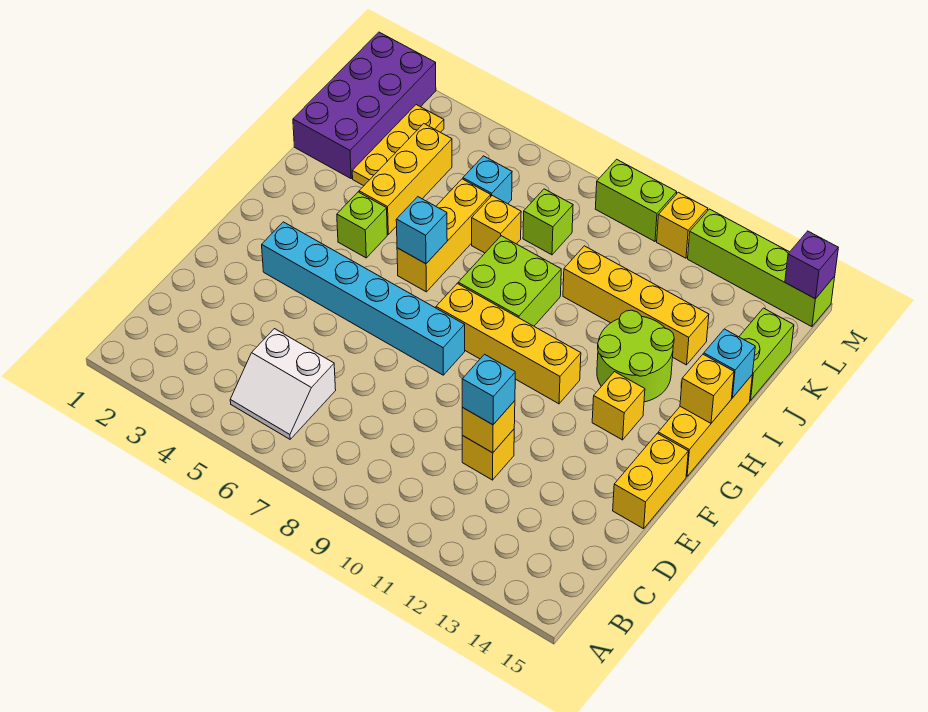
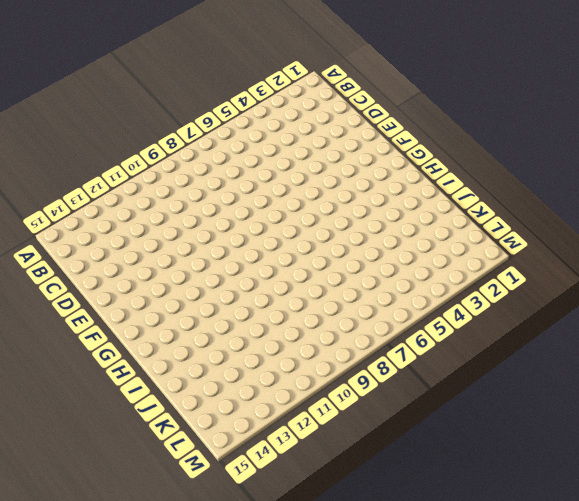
none -> white 2x2 slope [230,329,336,439]
none -> yellow 1x1 brick [462,429,514,480]
none -> yellow 1x2 brick [613,433,688,529]

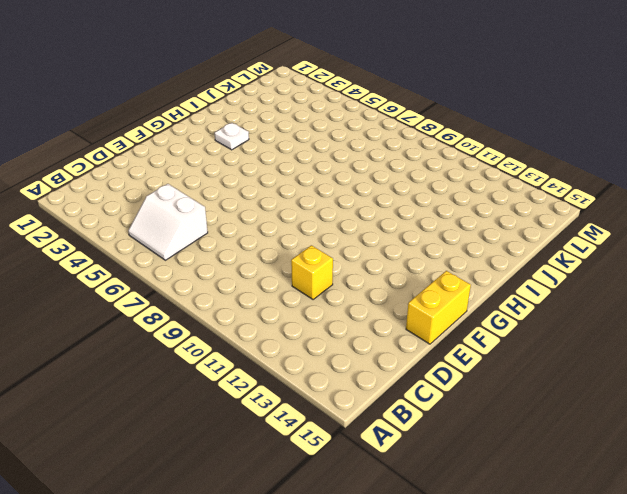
white 1x1 plate [215,123,249,150] -> none
none -> cyan 1x6 brick [262,222,465,375]
none -> yellow 1x4 brick [436,283,581,404]
none -> yellow 1x1 brick [592,372,645,440]

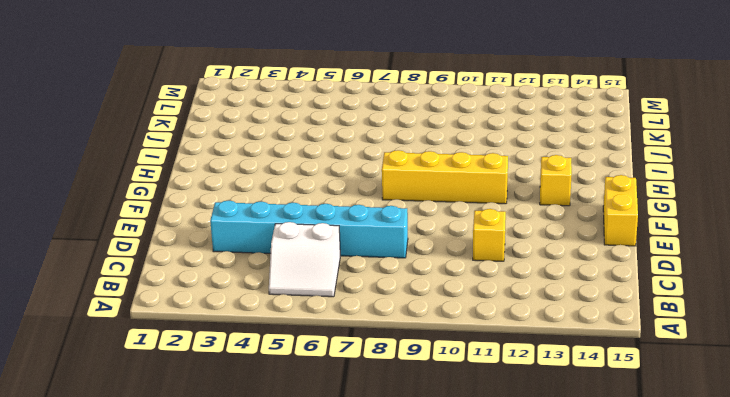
cyan 1x6 brick [210,201,408,258] -> cyan 1x6 brick moved to [262,222,465,375]
none -> yellow 1x3 brick [658,375,752,476]
none -> lime 1x1 brick [337,192,387,258]
none -> yellow 1x3 brick [397,179,491,292]

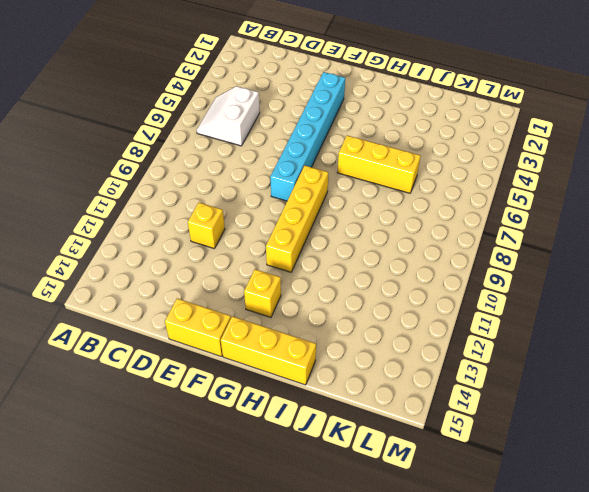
none -> lime 1x1 brick [337,192,387,258]
none -> lime 2x2 brick [458,236,561,326]
none -> lime 2x2 round brick [597,310,674,402]

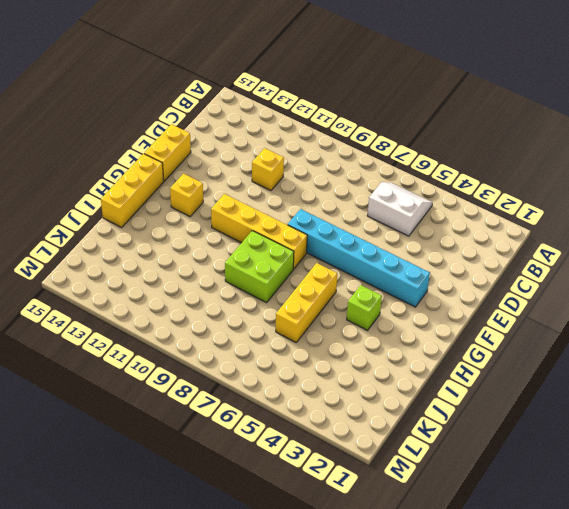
none -> lime 2x2 round brick [597,310,674,402]
none -> yellow 1x3 brick [359,124,452,234]
none -> purple 2x4 brick [293,32,436,178]

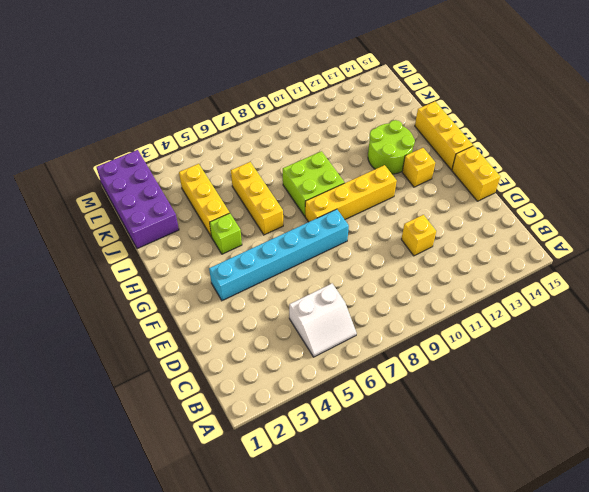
none -> yellow 1x3 plate [352,105,444,186]
none -> yellow 1x1 brick [472,196,521,253]
none -> yellow 1x4 brick [563,246,709,365]

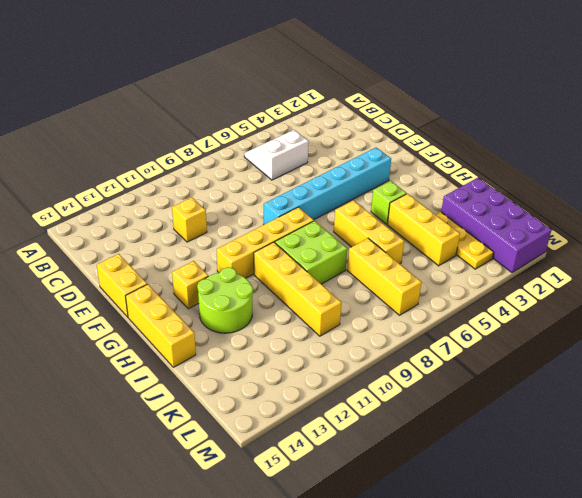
yellow 1x4 brick [254,242,341,336] -> yellow 1x4 brick turned to [563,246,709,365]
yellow 1x3 brick [347,238,422,315] -> yellow 1x1 brick [472,196,521,253]
none -> lime 1x2 brick [739,308,794,400]
none -> cyan 1x1 brick [463,156,512,204]
none -> lime 1x1 brick [523,189,573,255]

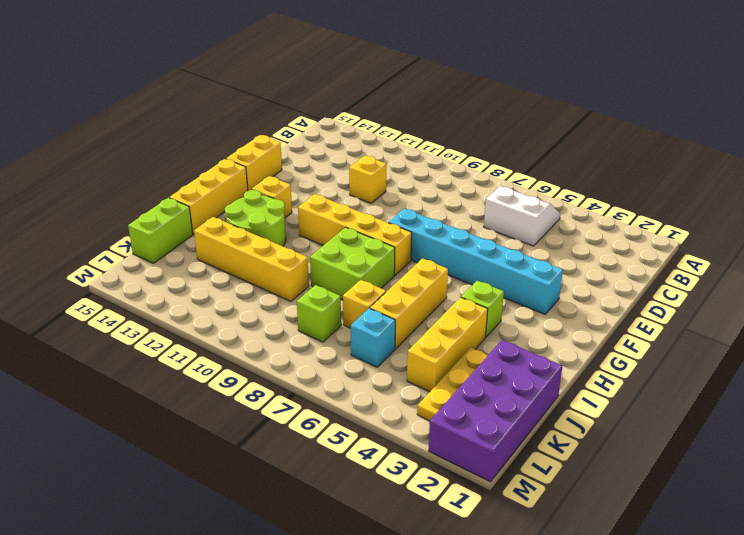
none -> lime 1x2 brick [595,159,677,241]
none -> yellow 1x1 brick [657,192,708,258]
none -> lime 1x4 brick [688,209,835,327]

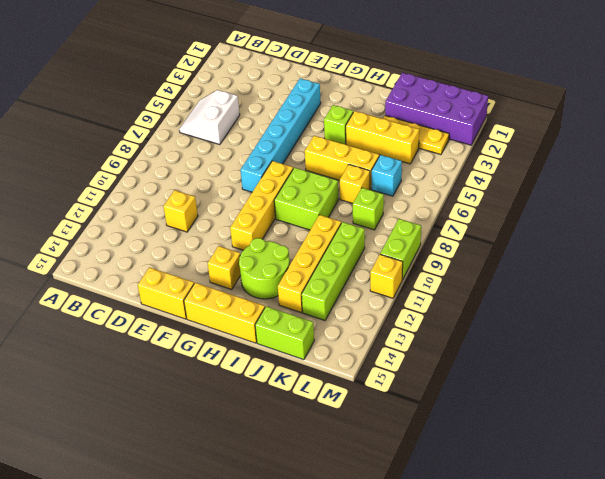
lime 1x4 brick [302,222,365,320] -> lime 1x4 brick moved to [688,209,835,327]
none -> yellow 1x1 brick [462,401,515,453]
none -> cyan 1x1 brick [396,197,447,264]
none -> yellow 1x1 brick [680,354,734,423]

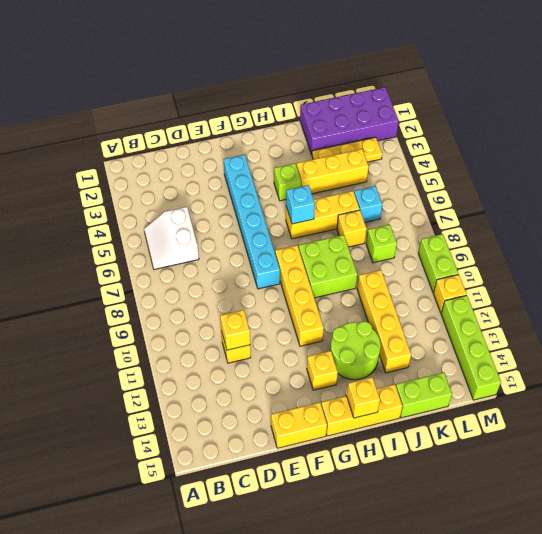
none -> cyan 1x1 brick [704,329,755,398]
none -> purple 1x1 brick [785,231,838,299]
none -> cyan 1x1 brick [462,354,515,425]

